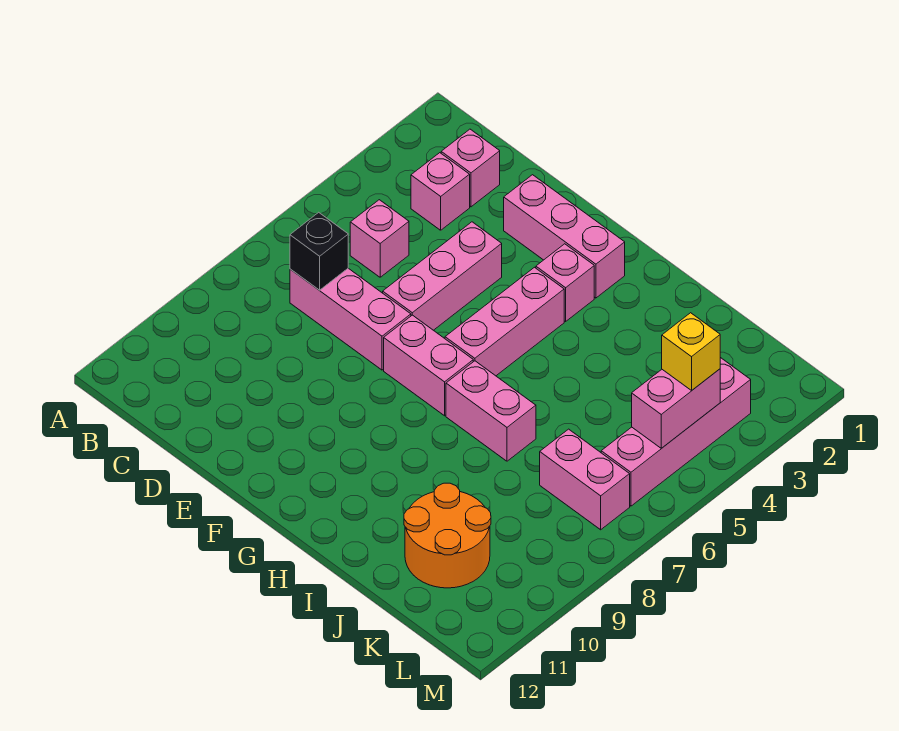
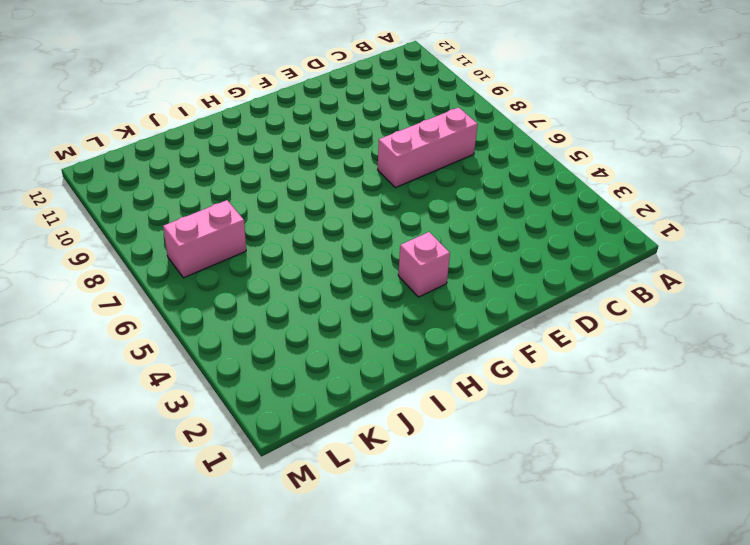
none -> pink 1x1 brick [441,129,500,207]
none -> pink 1x1 brick [411,153,470,230]
none -> pink 1x1 brick [350,200,409,277]

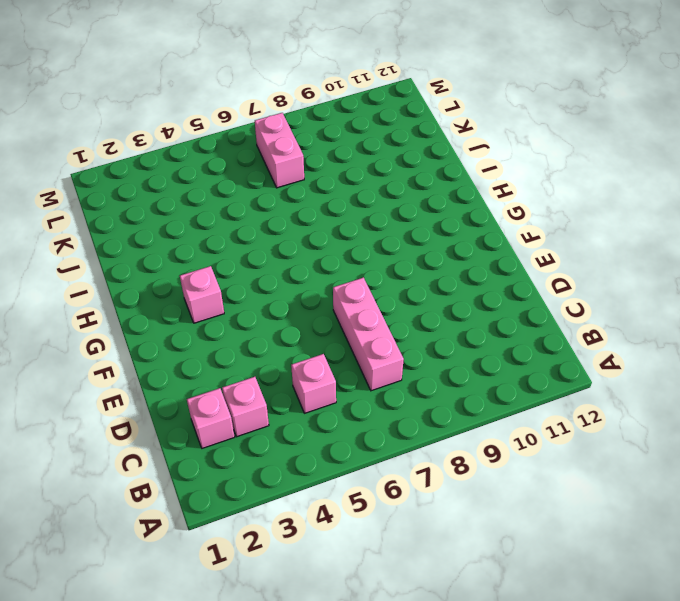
none -> pink 1x3 brick [504,175,625,298]
none -> pink 1x3 brick [383,222,502,330]
none -> pink 1x2 brick [384,315,473,416]

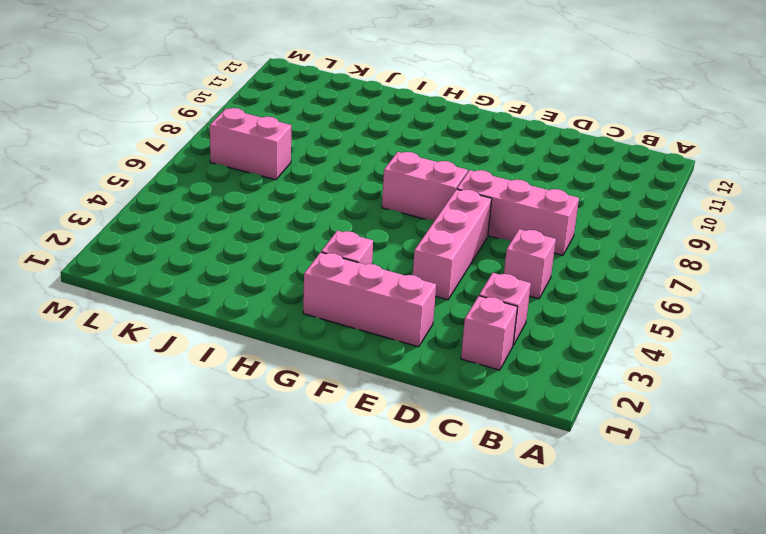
none -> pink 1x3 brick [445,267,564,376]
none -> pink 1x2 brick [446,361,536,461]
none -> orange 2x2 round brick [404,483,491,588]

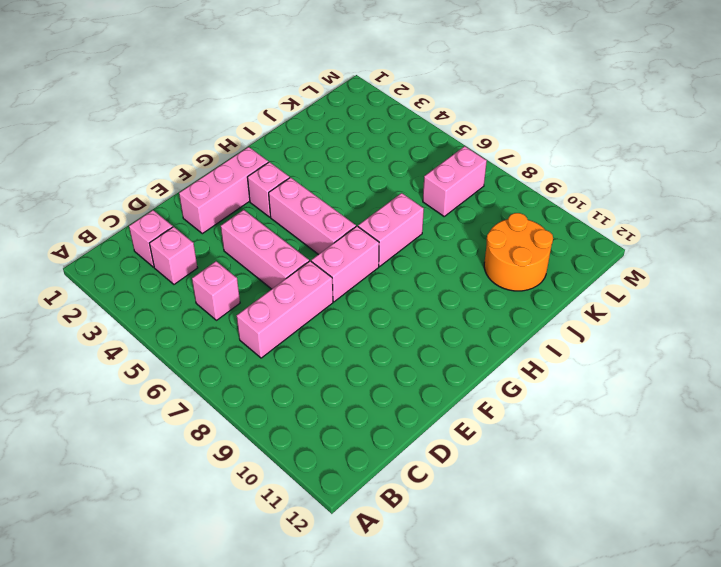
none -> pink 1x4 brick [601,358,751,506]
none -> black 1x1 brick [290,212,348,290]
none -> pink 1x2 brick [632,369,720,448]

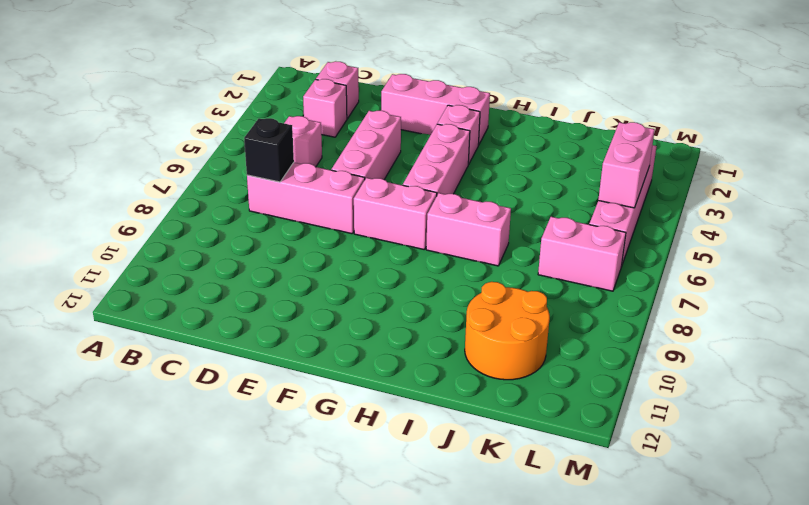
none -> yellow 1x1 brick [662,313,720,390]

